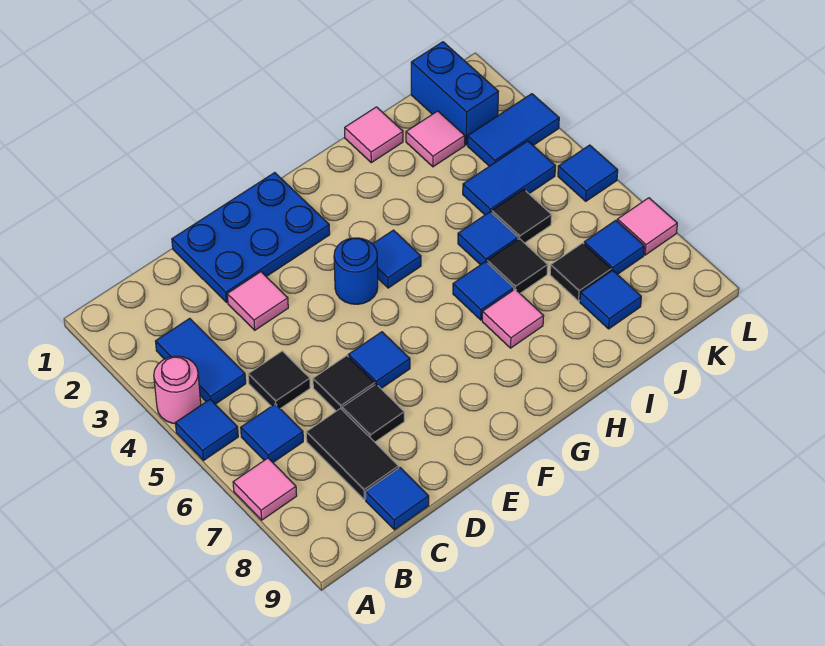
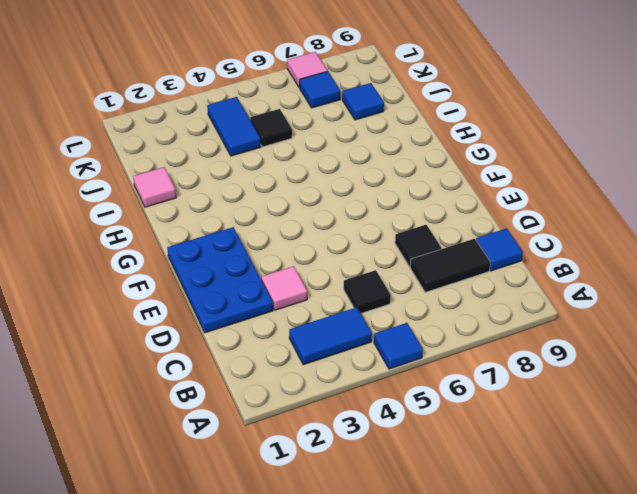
none -> pink 1x1 round brick [154,356,201,424]
none -> pink 1x1 tile [233,458,297,520]
none -> blue 1x1 tile [241,404,303,462]
none -> black 1x1 tile [313,356,375,411]

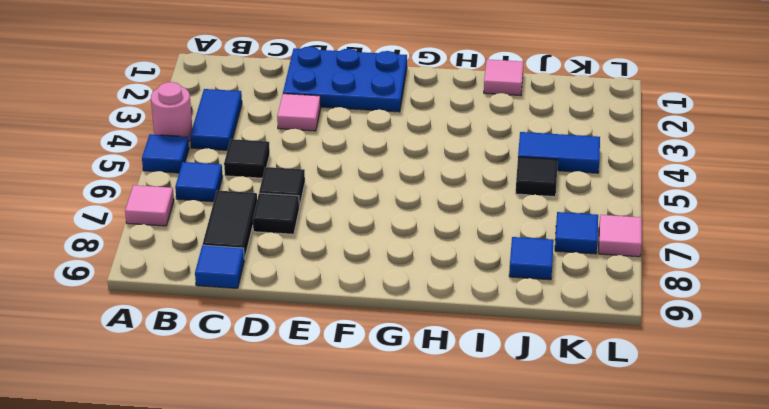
none -> blue 1x1 tile [349,332,410,388]
none -> blue 1x1 round brick [334,238,378,304]
none -> blue 1x1 tile [373,230,421,288]
none -> blue 1x1 tile [453,262,514,320]

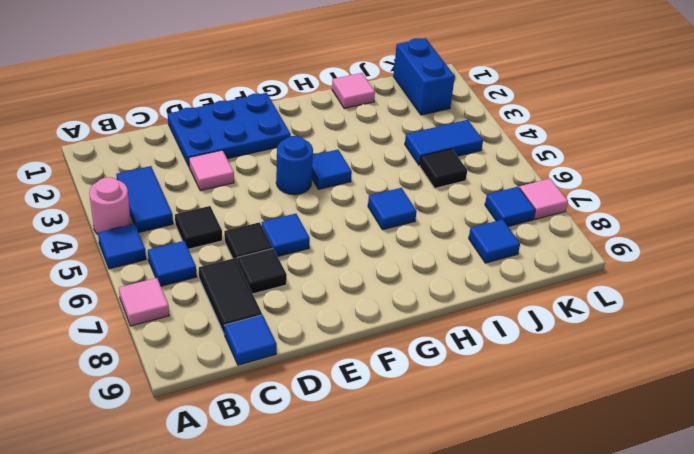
none -> pink 1x1 tile [482,289,544,348]
none -> blue 1x1 tile [458,212,518,265]
none -> black 1x1 tile [487,239,548,293]
none -> pink 1x1 tile [406,111,465,167]

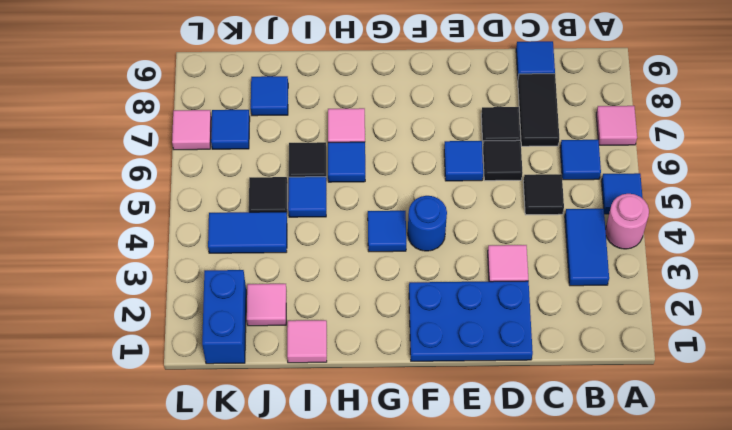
none -> black 1x1 tile [550,243,611,301]
none -> blue 1x2 tile [468,94,559,166]
none -> blue 1x1 tile [558,145,618,201]

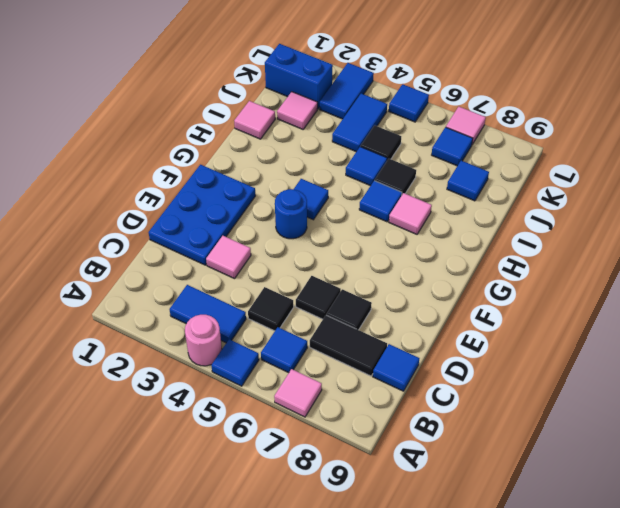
none -> blue 1x1 tile [349,332,410,388]
none -> black 1x1 tile [550,243,611,301]

